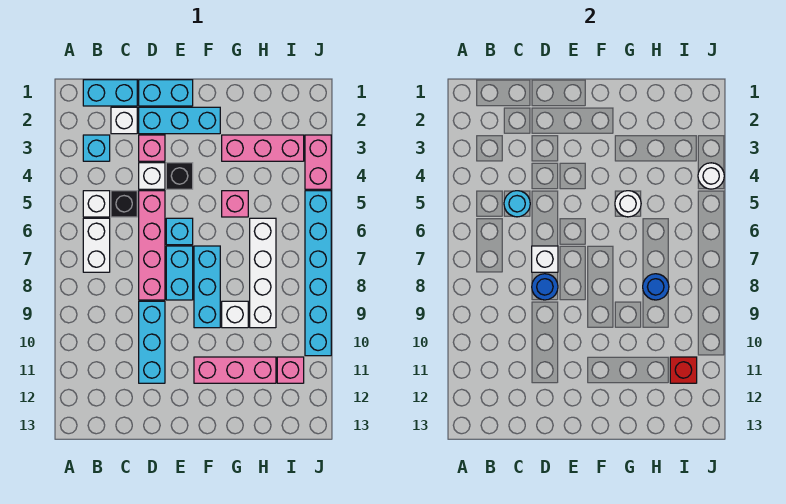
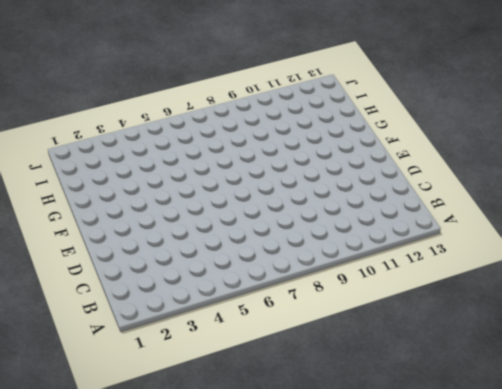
none -> cyan 1x2 brick [83,80,137,106]
none -> cyan 1x1 brick [83,135,110,161]
none -> white 1x1 brick [83,191,110,217]
none -> white 1x2 brick [83,218,110,272]

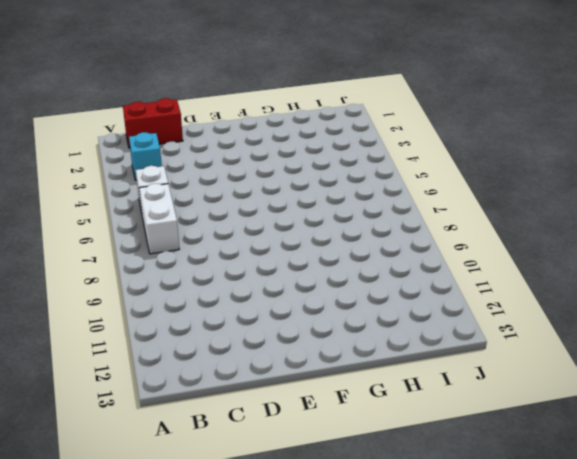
red 1x2 brick [123,98,183,148] -> cyan 1x2 brick [83,80,137,106]
none -> white 1x1 brick [111,107,137,134]
none -> black 1x1 brick [111,191,137,217]
none -> cyan 1x2 brick [139,80,193,106]
none -> cyan 1x3 brick [139,107,220,134]

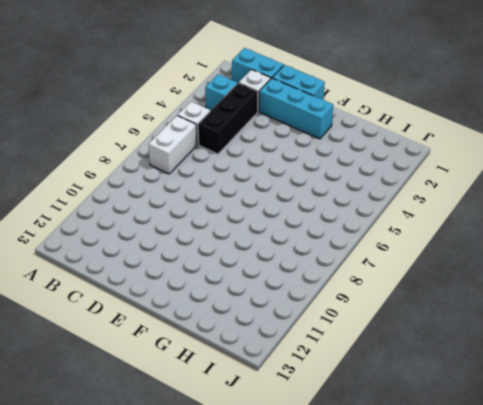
black 1x3 brick [198,83,258,154] -> black 1x1 brick [111,191,137,217]
none -> pink 1x1 brick [139,135,165,161]
none -> white 1x1 brick [139,163,165,189]
none -> pink 1x4 brick [139,191,165,300]
none -> cyan 1x3 brick [139,301,165,383]

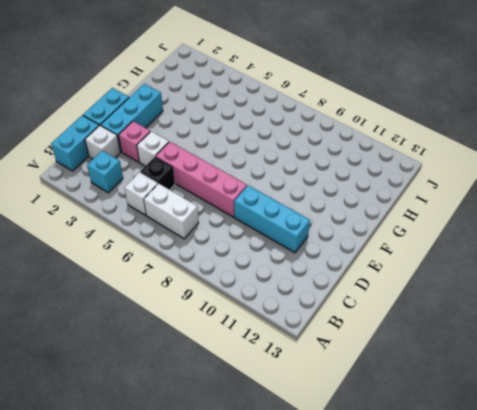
none -> black 1x1 brick [166,163,193,189]
none -> cyan 1x1 brick [166,218,193,245]
none -> cyan 1x2 brick [166,246,193,300]
none -> cyan 1x3 brick [194,246,220,328]

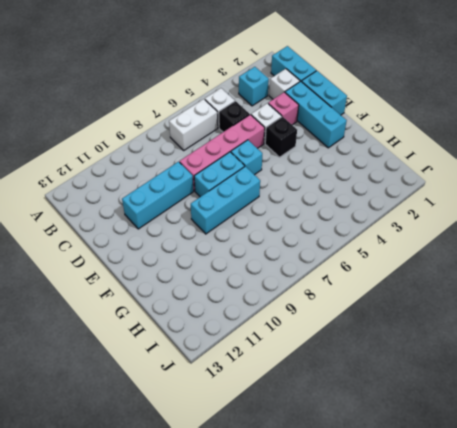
none -> pink 1x3 brick [194,357,276,383]
none -> pink 1x3 brick [222,135,304,161]
none -> pink 1x1 brick [222,191,248,217]
none -> white 1x1 brick [222,301,248,328]

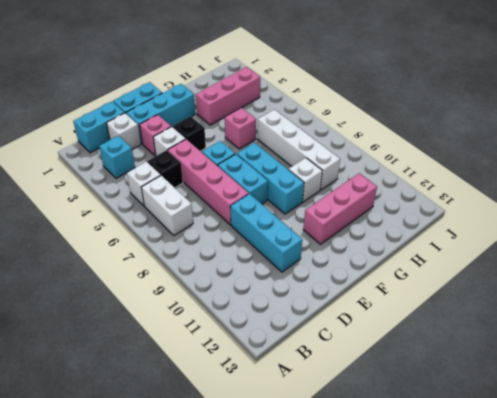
none -> pink 1x1 brick [277,357,304,383]
none -> pink 1x2 brick [305,135,331,189]
none -> cyan 1x6 brick [305,191,331,356]
none -> cyan 1x1 round brick [504,191,530,217]

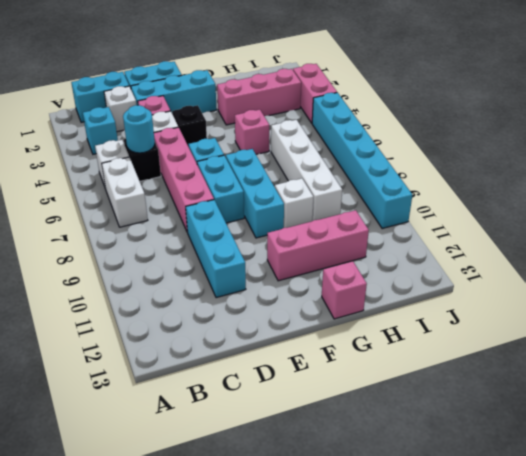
pink 1x1 brick [322,261,367,319] -> pink 1x1 brick moved to [277,357,304,383]
none -> white 1x1 brick [532,246,558,272]
none -> blue 1x1 round brick [532,274,558,300]
none -> white 1x1 round brick [615,191,641,217]
none -> blue 1x1 round brick [643,274,669,300]

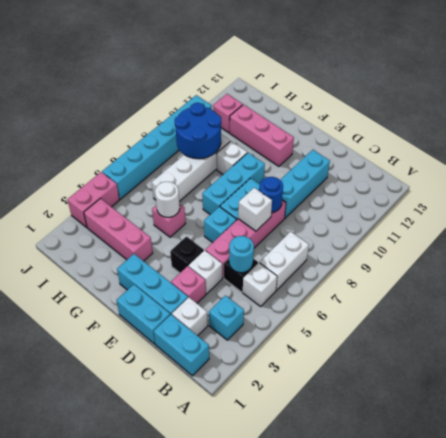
blue 2x2 round brick [175,103,221,159] -> blue 1x1 round brick [643,274,669,300]
none -> red 1x1 brick [670,357,697,383]
none -> white 1x1 round brick [698,163,724,189]

